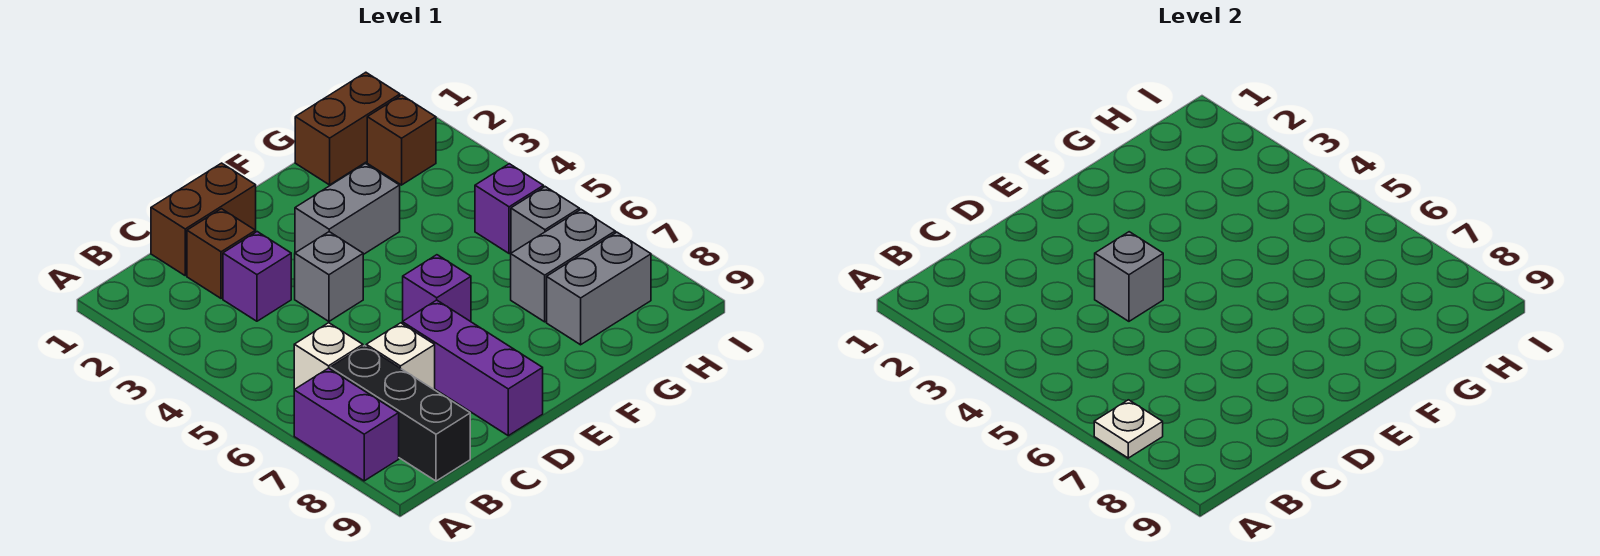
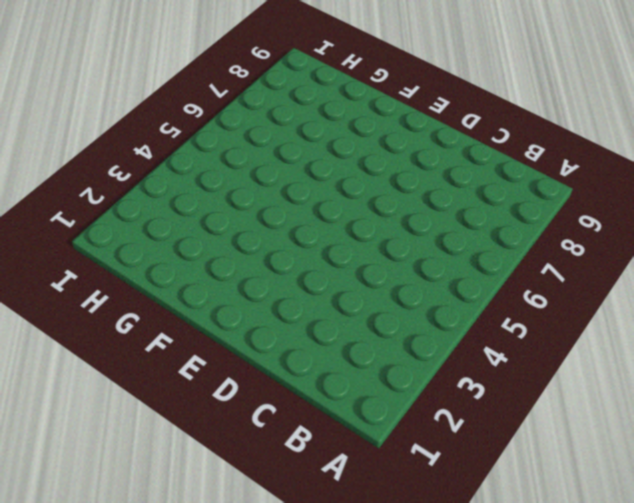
none -> purple 1x2 brick [294,368,399,481]
none -> white 1x1 brick [294,323,363,390]
none -> black 1x3 brick [330,346,470,481]

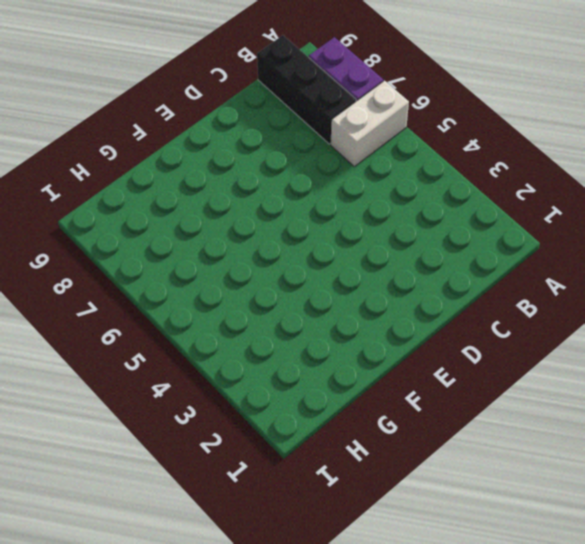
white 1x2 brick [331,81,409,167] -> white 1x1 brick [294,323,363,390]
none -> brown 1x2 brick [151,163,256,276]
none -> brown 1x1 brick [187,209,255,298]
none -> purple 1x1 brick [223,232,291,321]

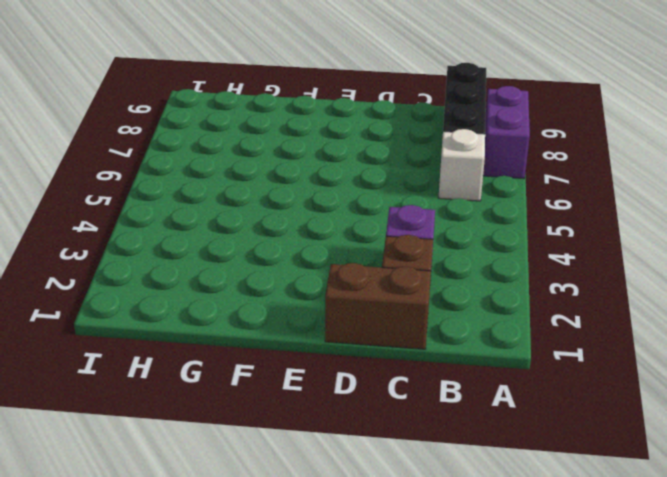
none -> white 1x1 brick [366,323,435,390]
none -> grey 1x1 brick [295,232,363,321]
none -> purple 1x3 brick [402,300,543,436]

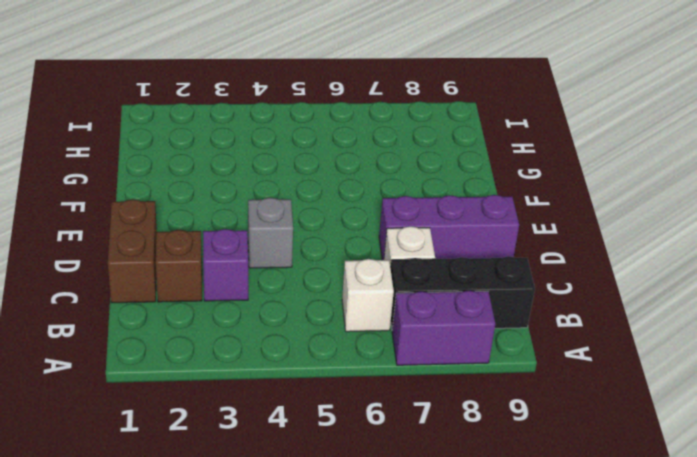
none -> grey 1x2 brick [295,163,400,255]
none -> purple 1x1 brick [403,255,471,322]
none -> brown 1x2 brick [295,72,400,185]

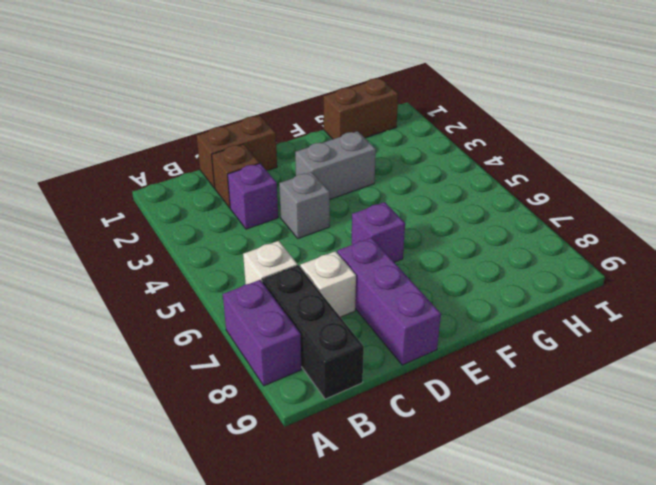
none -> grey 1x2 brick [511,210,615,322]
none -> grey 1x2 brick [547,232,651,345]
none -> brown 1x1 brick [367,95,436,185]

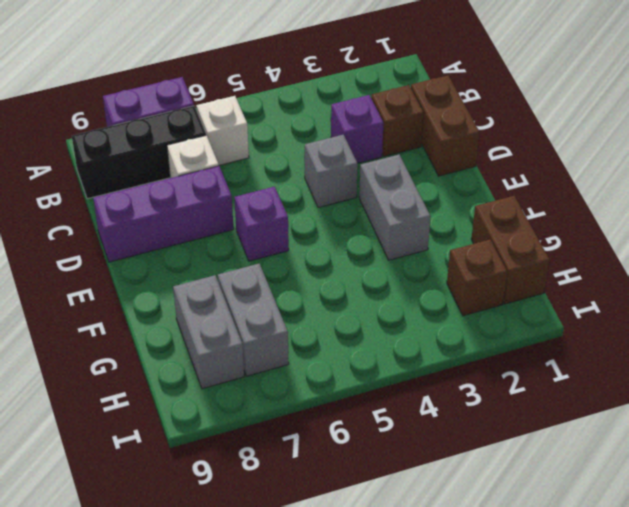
none -> purple 1x1 brick [475,164,543,254]
none -> grey 1x1 brick [511,187,579,253]
none -> white 1x1 plate [1094,400,1163,458]

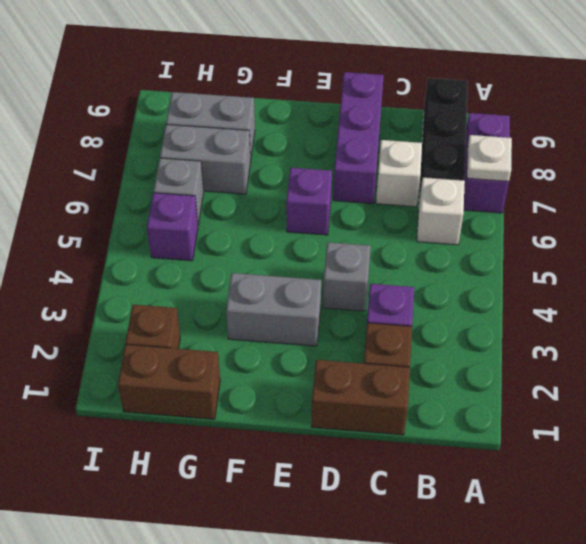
none -> grey 1x1 brick [1095,232,1163,321]

